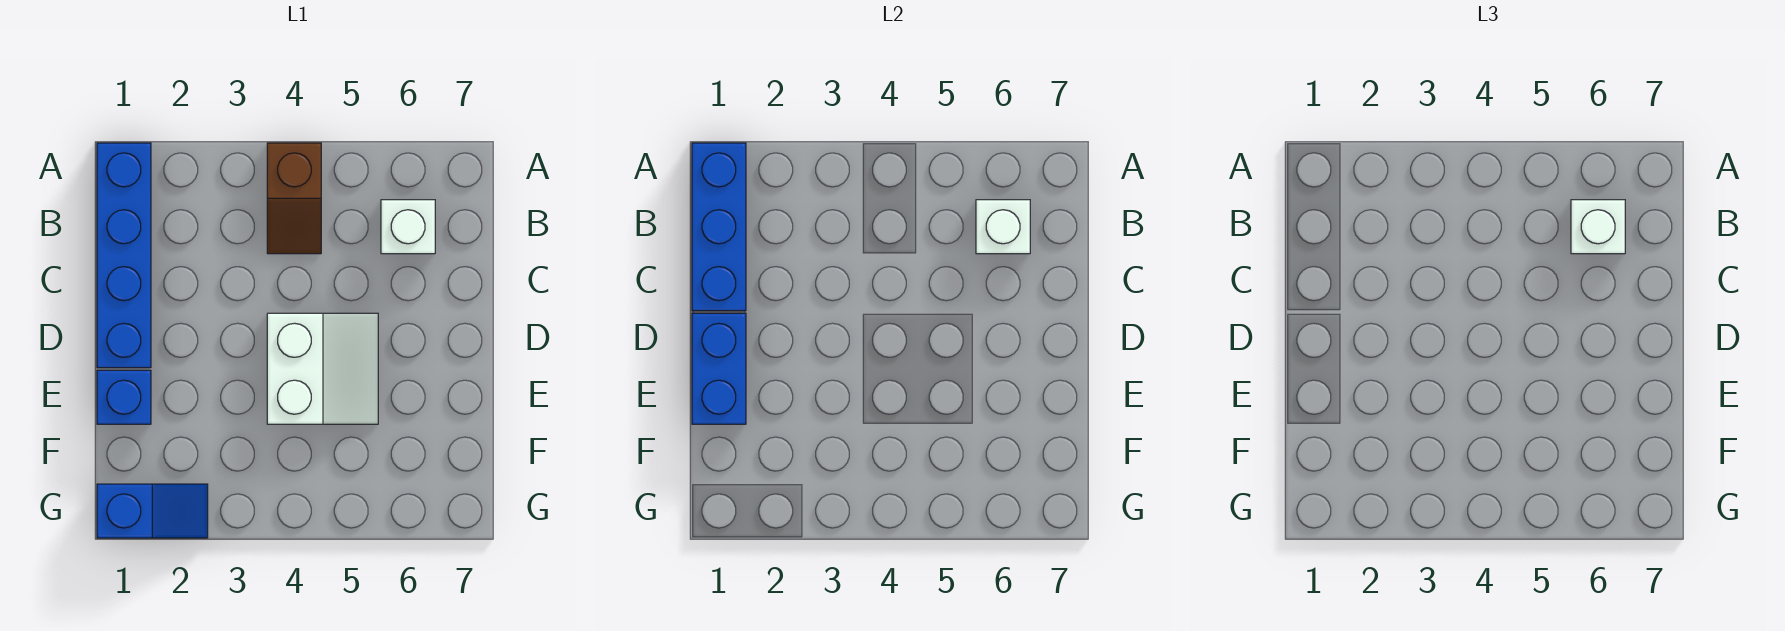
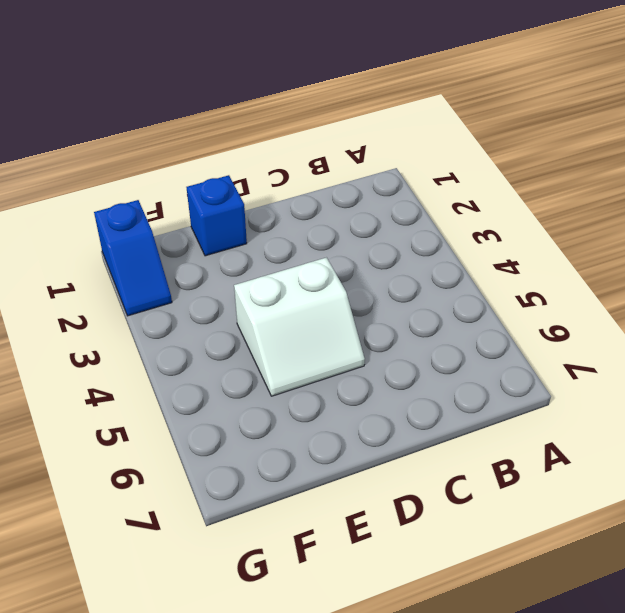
none -> blue 1x4 brick [97,143,151,368]
none -> brown 1x2 slope [267,143,321,254]

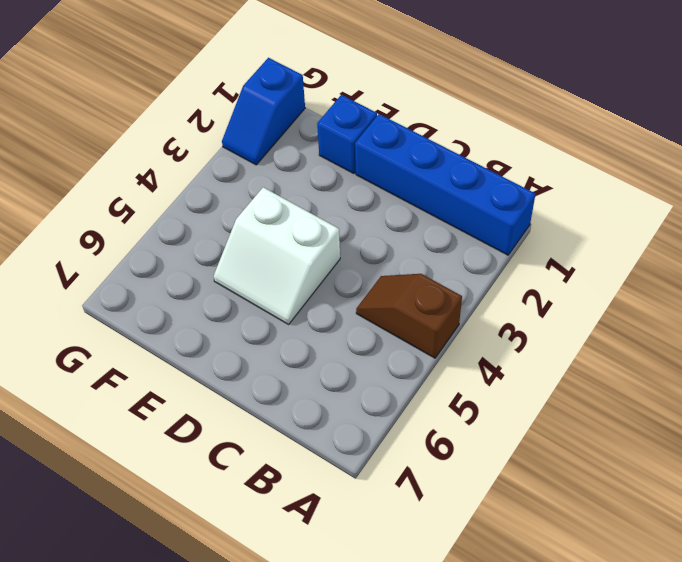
none -> white 1x1 brick [381,200,435,254]
none -> blue 1x3 brick [692,143,746,311]

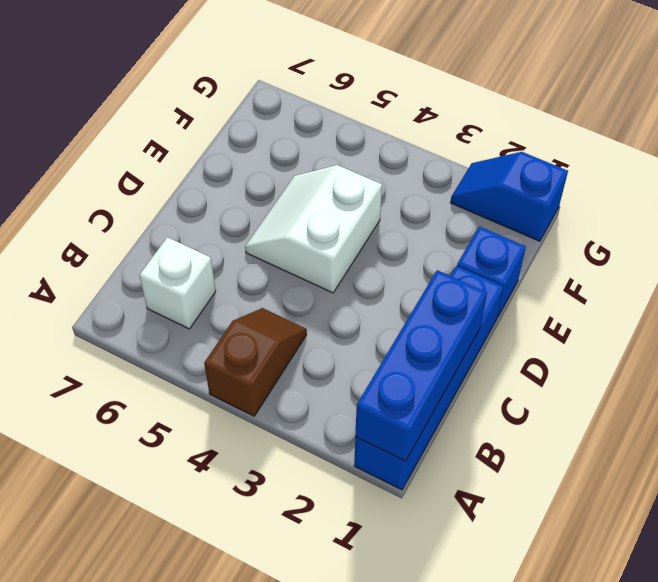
none -> white 1x1 brick [976,200,1030,254]
none -> blue 1x2 brick [692,313,746,424]

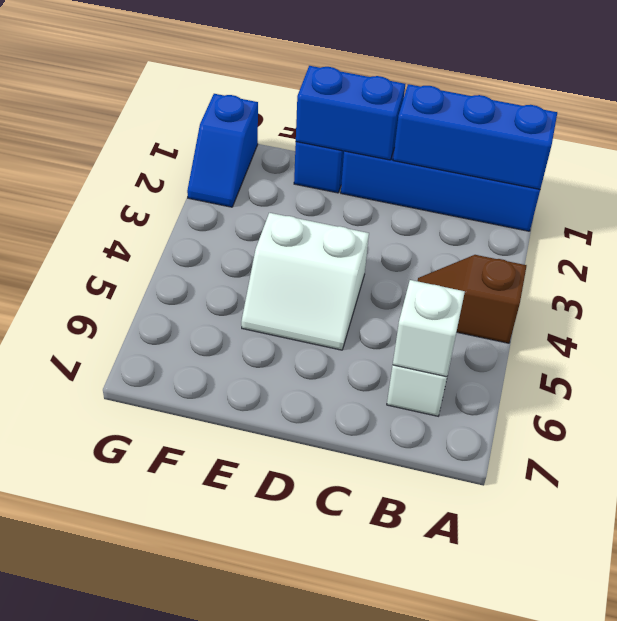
none -> white 1x1 brick [1571,200,1625,254]

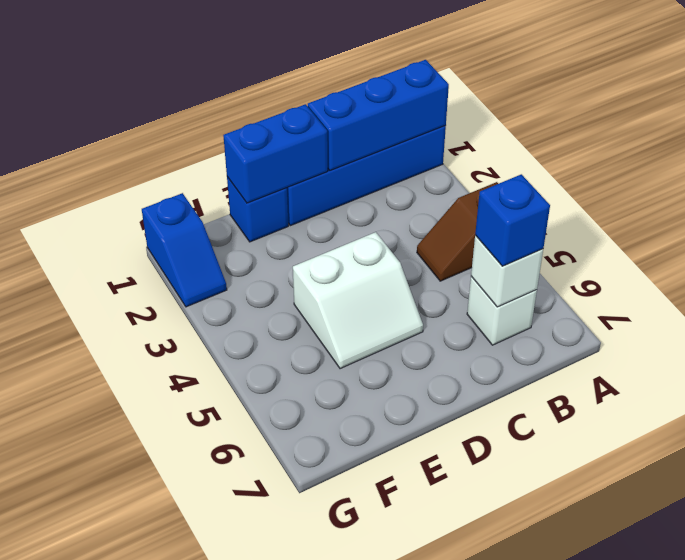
blue 1x1 brick [475,174,550,266] -> white 1x1 brick [1571,200,1625,254]

